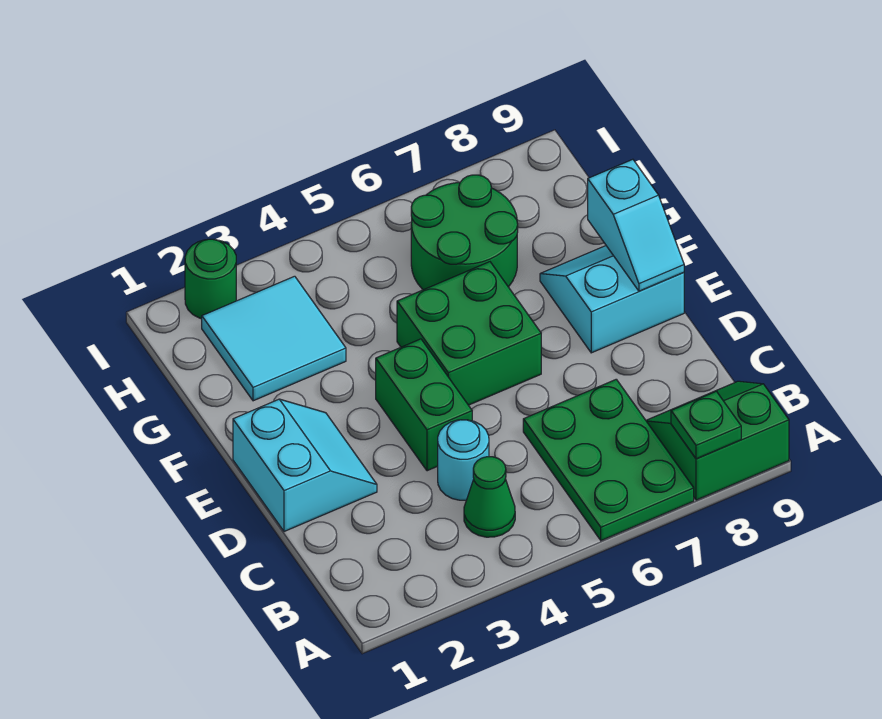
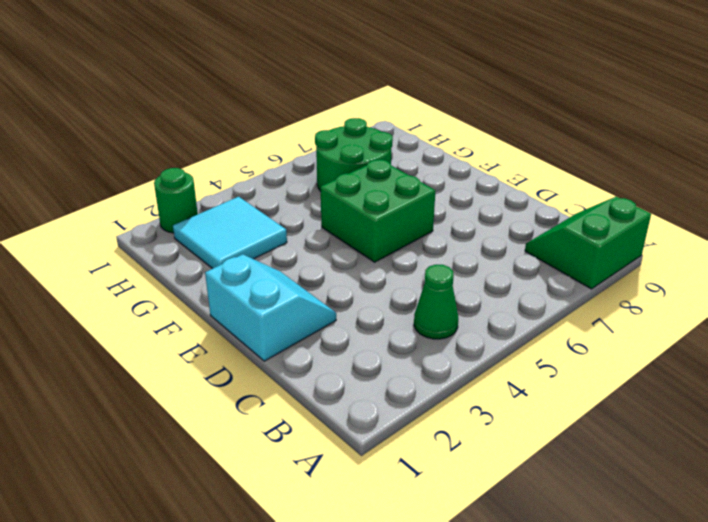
none -> green 2x3 plate [523,379,694,541]
none -> cyan 1x1 round brick [438,420,489,500]
none -> green 1x2 brick [376,339,472,471]

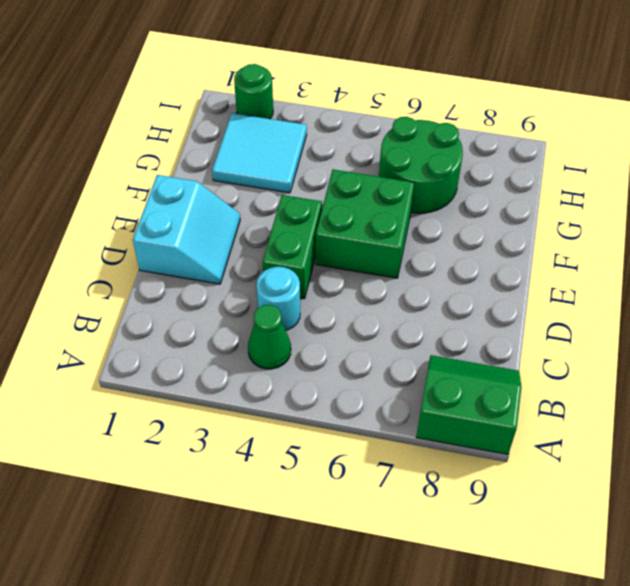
none -> green 2x3 plate [523,379,694,541]
none -> cyan 2x2 slope [540,246,684,353]
none -> green 1x1 plate [671,391,741,459]

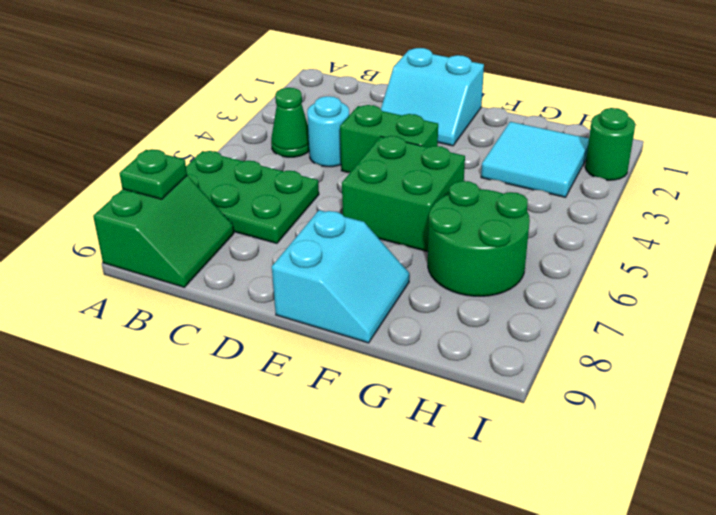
none -> cyan 1x2 slope [588,159,684,291]

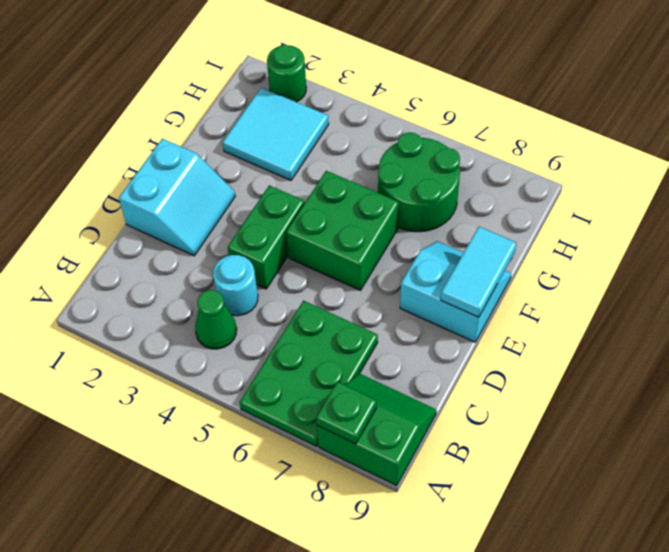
cyan 1x2 tile [441,227,516,317] -> cyan 1x2 slope [588,159,684,291]

